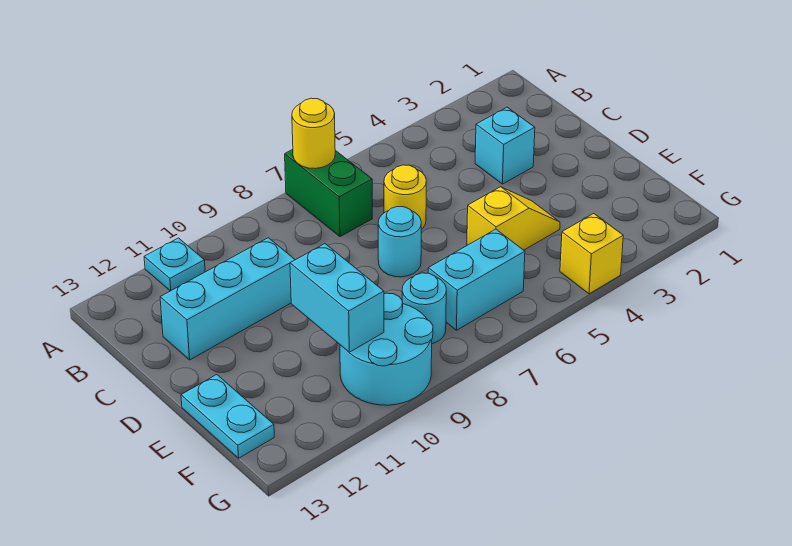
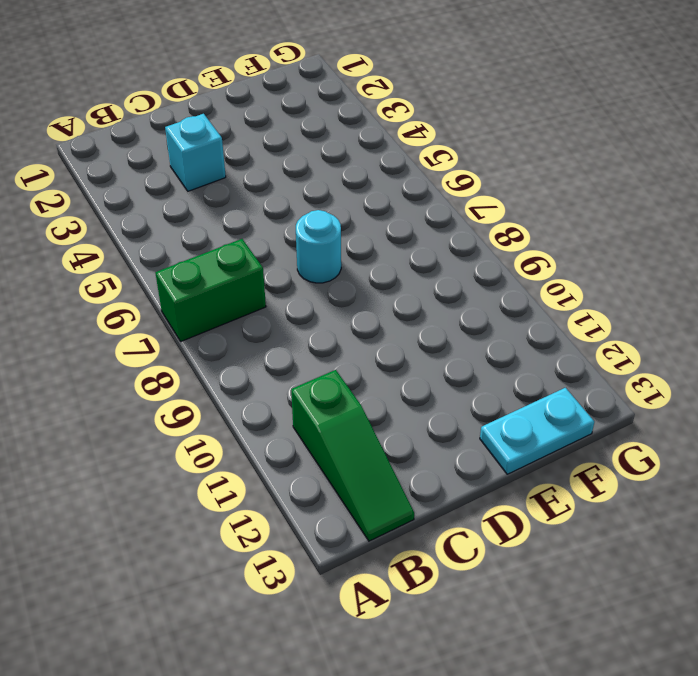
green 1x3 slope [291,370,414,541] -> none
none -> cyan 1x1 plate [144,238,205,291]
none -> yellow 1x1 round brick [384,165,426,229]
none -> cyan 1x3 brick [160,238,295,360]

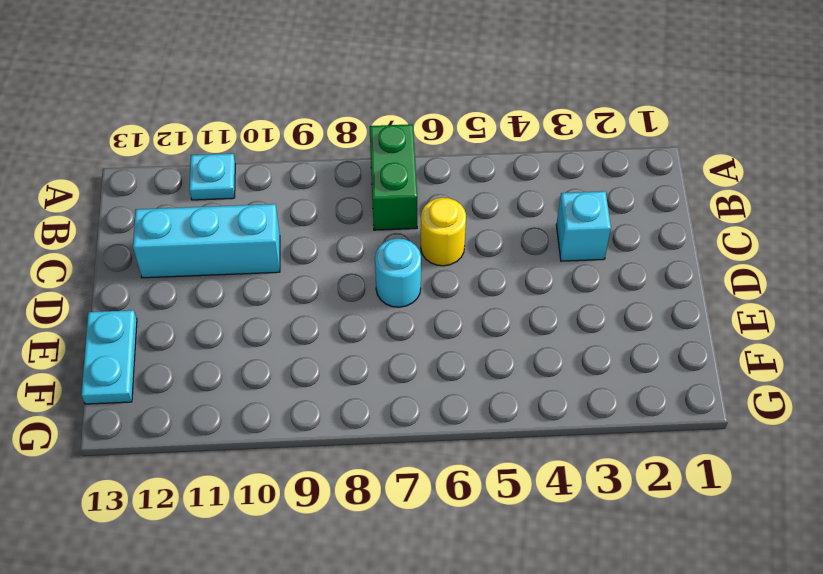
none -> yellow 1x2 slope [467,187,560,250]
none -> cyan 1x2 brick [428,229,525,330]
none -> cyan 1x1 round brick [402,273,446,344]

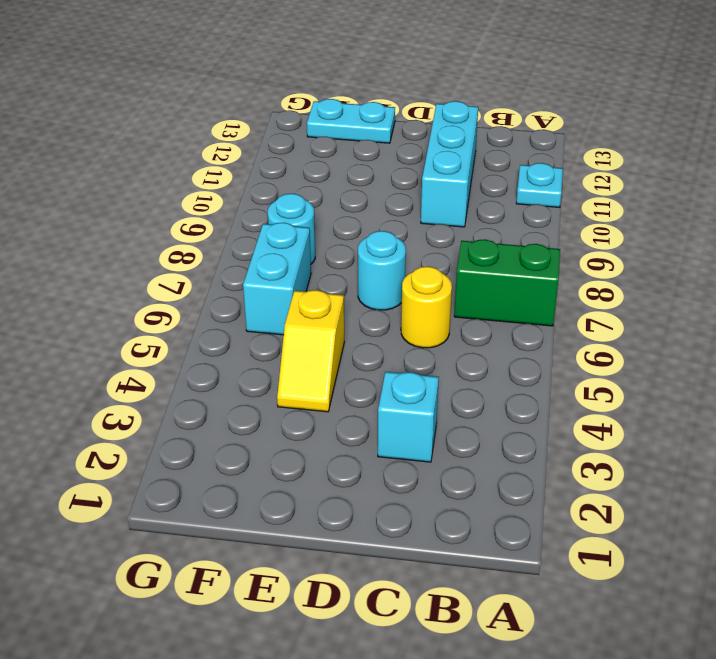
none -> cyan 2x2 round brick [340,293,433,405]
none -> yellow 1x1 brick [560,213,623,294]
none -> yellow 1x1 round brick [292,98,335,169]

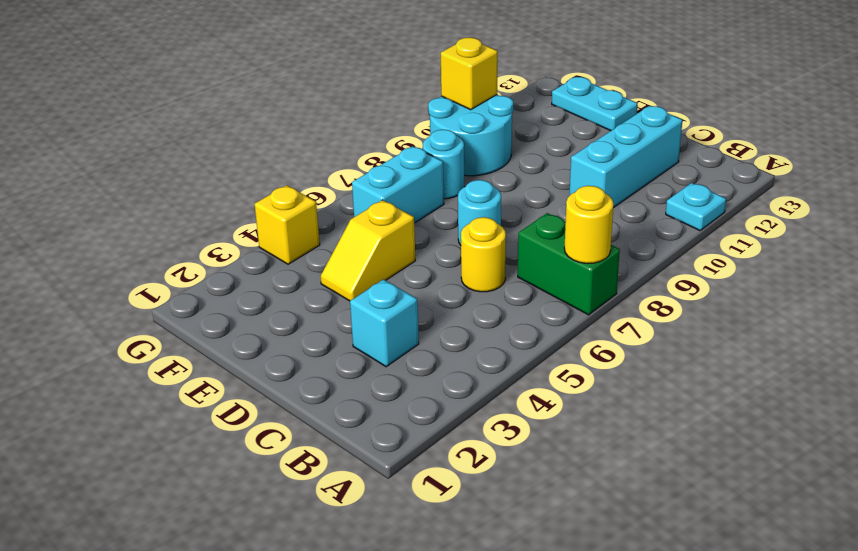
yellow 1x1 brick [441,38,498,110] -> none
none -> cyan 1x2 brick [290,244,384,352]

